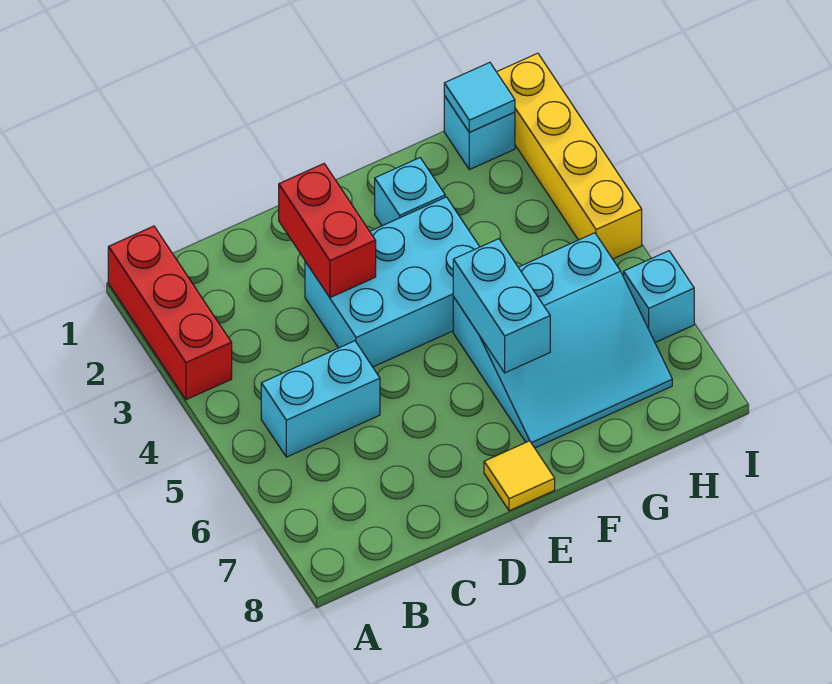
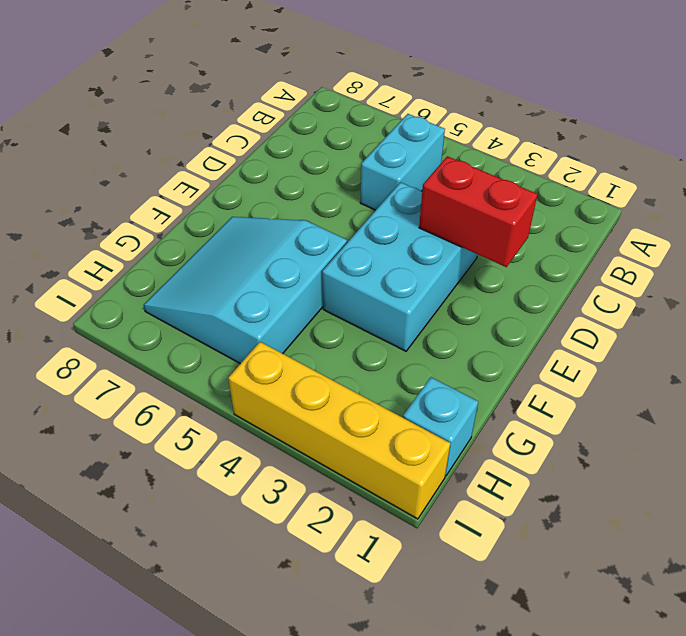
none -> red 1x3 brick [108,226,232,400]
none -> yellow 1x1 tile [484,441,555,511]
none -> cyan 1x1 brick [375,158,445,226]

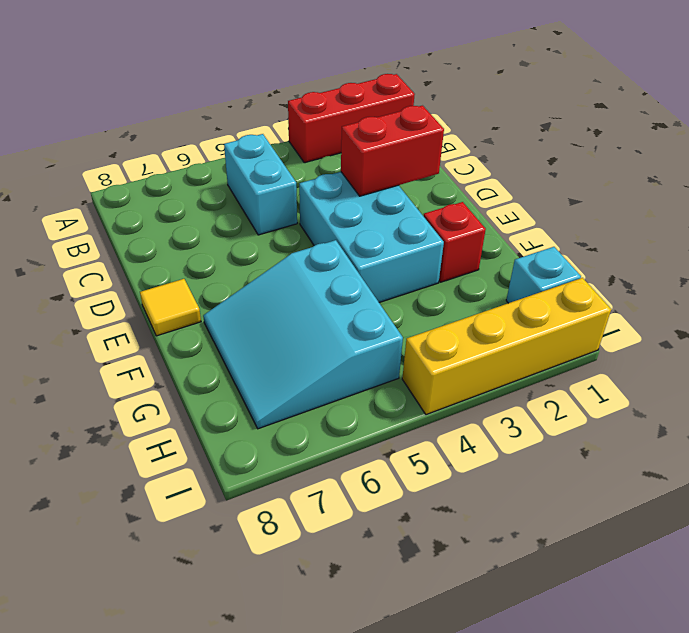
red 1x1 brick [424,202,486,282] -> cyan 1x1 brick [375,158,445,226]
none -> cyan 1x1 brick [624,251,694,342]
none -> cyan 1x2 brick [453,239,550,373]
none -> cyan 1x1 tile [444,62,515,132]

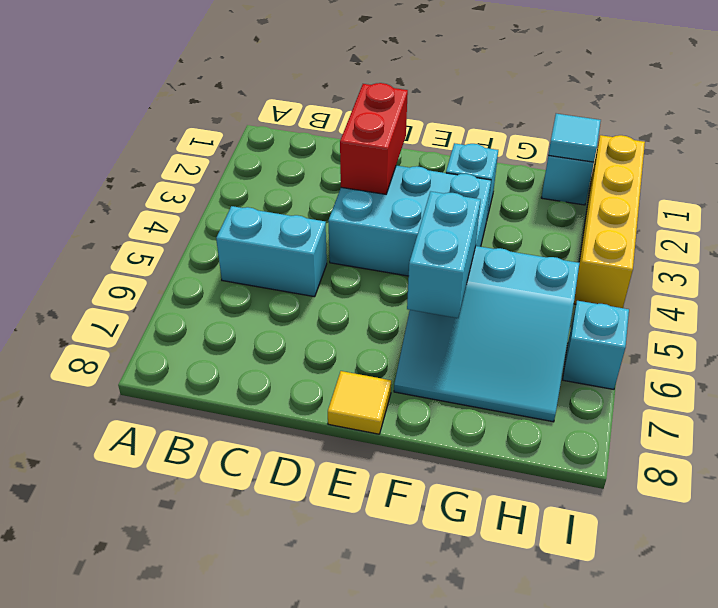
none -> red 1x3 brick [108,226,232,400]

